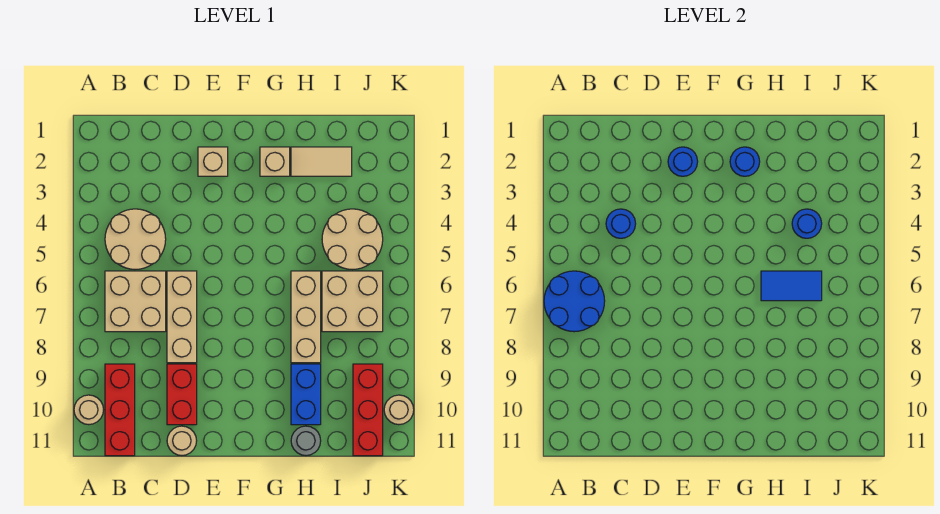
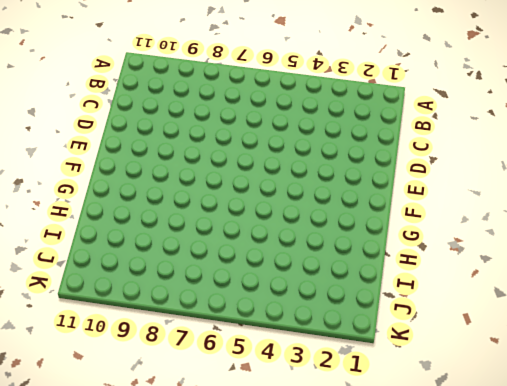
none -> tan 1x1 round brick [74,395,103,425]
none -> tan 2x2 round brick [105,209,166,269]
none -> tan 2x2 brick [105,271,166,332]

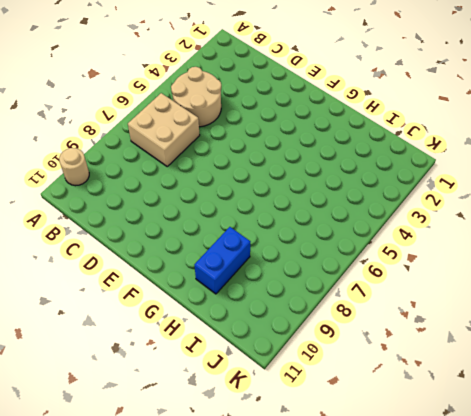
none -> red 1x3 brick [105,364,135,456]
none -> tan 1x3 brick [167,271,197,363]
none -> red 1x2 brick [167,364,197,425]

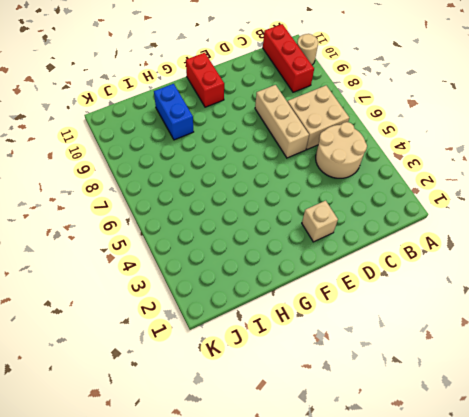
red 1x2 brick [186,53,224,107] -> red 1x2 brick moved to [167,364,197,425]
none -> tan 1x1 round brick [167,426,197,456]
none -> tan 1x1 brick [260,147,290,176]
none -> tan 1x2 tile [291,147,352,176]

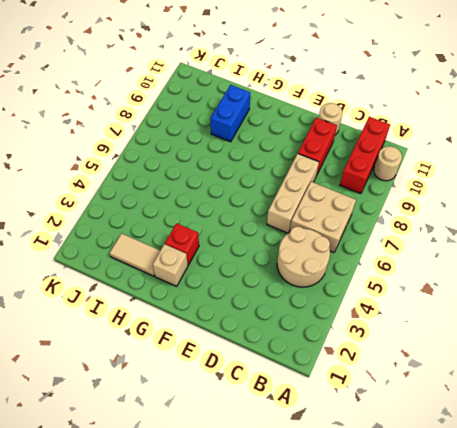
red 1x1 brick [165,223,199,265] -> none
none -> tan 1x1 brick [198,147,228,176]
none -> tan 1x3 brick [291,271,321,363]
none -> grey 1x1 round brick [291,426,321,456]

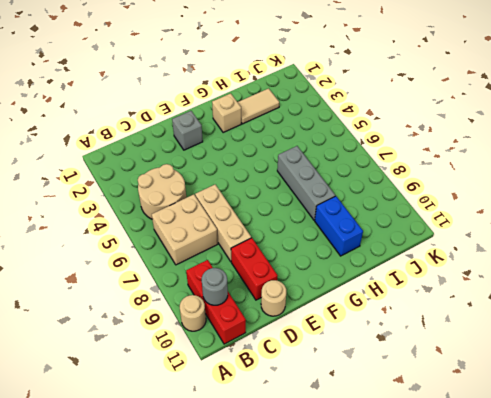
grey 1x1 round brick [202,268,228,305] -> grey 1x1 round brick moved to [291,426,321,456]
grey 1x1 brick [172,111,203,150] -> tan 1x1 brick [198,147,228,176]
grey 1x3 brick [277,146,335,220] -> tan 1x3 brick [291,271,321,363]
none -> tan 2x2 round brick [322,209,383,269]
none -> tan 2x2 brick [322,271,383,332]
none -> red 1x3 brick [353,364,383,456]

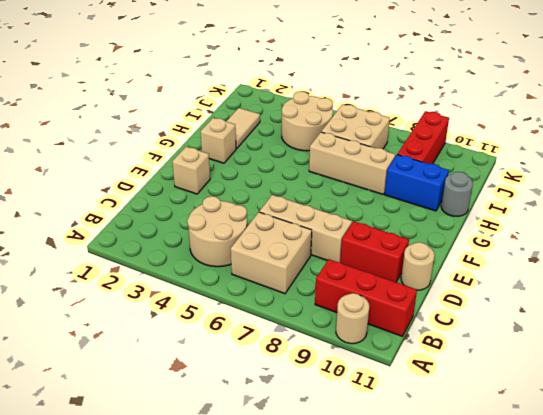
red 1x3 brick [397,111,449,164] -> red 1x3 brick turned to [353,364,383,456]
none -> tan 1x1 round brick [384,395,414,425]
none -> blue 2x2 round brick [544,271,605,332]
none -> blue 1x1 round brick [606,209,636,238]

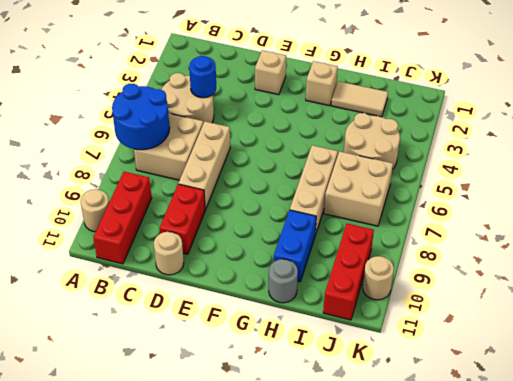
none -> blue 1x1 round brick [668,147,698,176]
none -> blue 1x1 round brick [730,147,760,176]
none -> blue 1x2 tile [761,271,822,301]

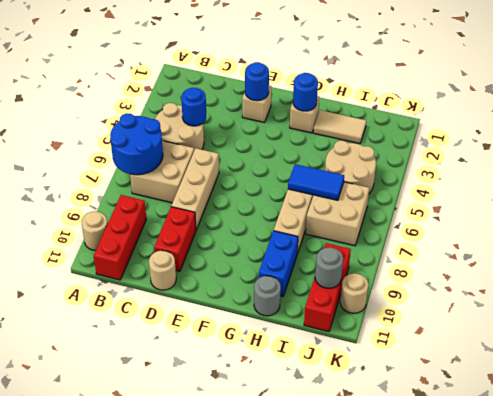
grey 1x1 round brick [315,248,343,288] -> none
none -> blue 1x1 round brick [792,209,822,238]

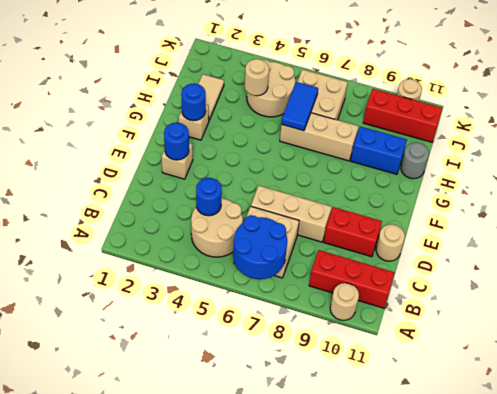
tan 1x1 round brick [245,59,269,96] -> blue 1x1 round brick [792,209,822,238]

